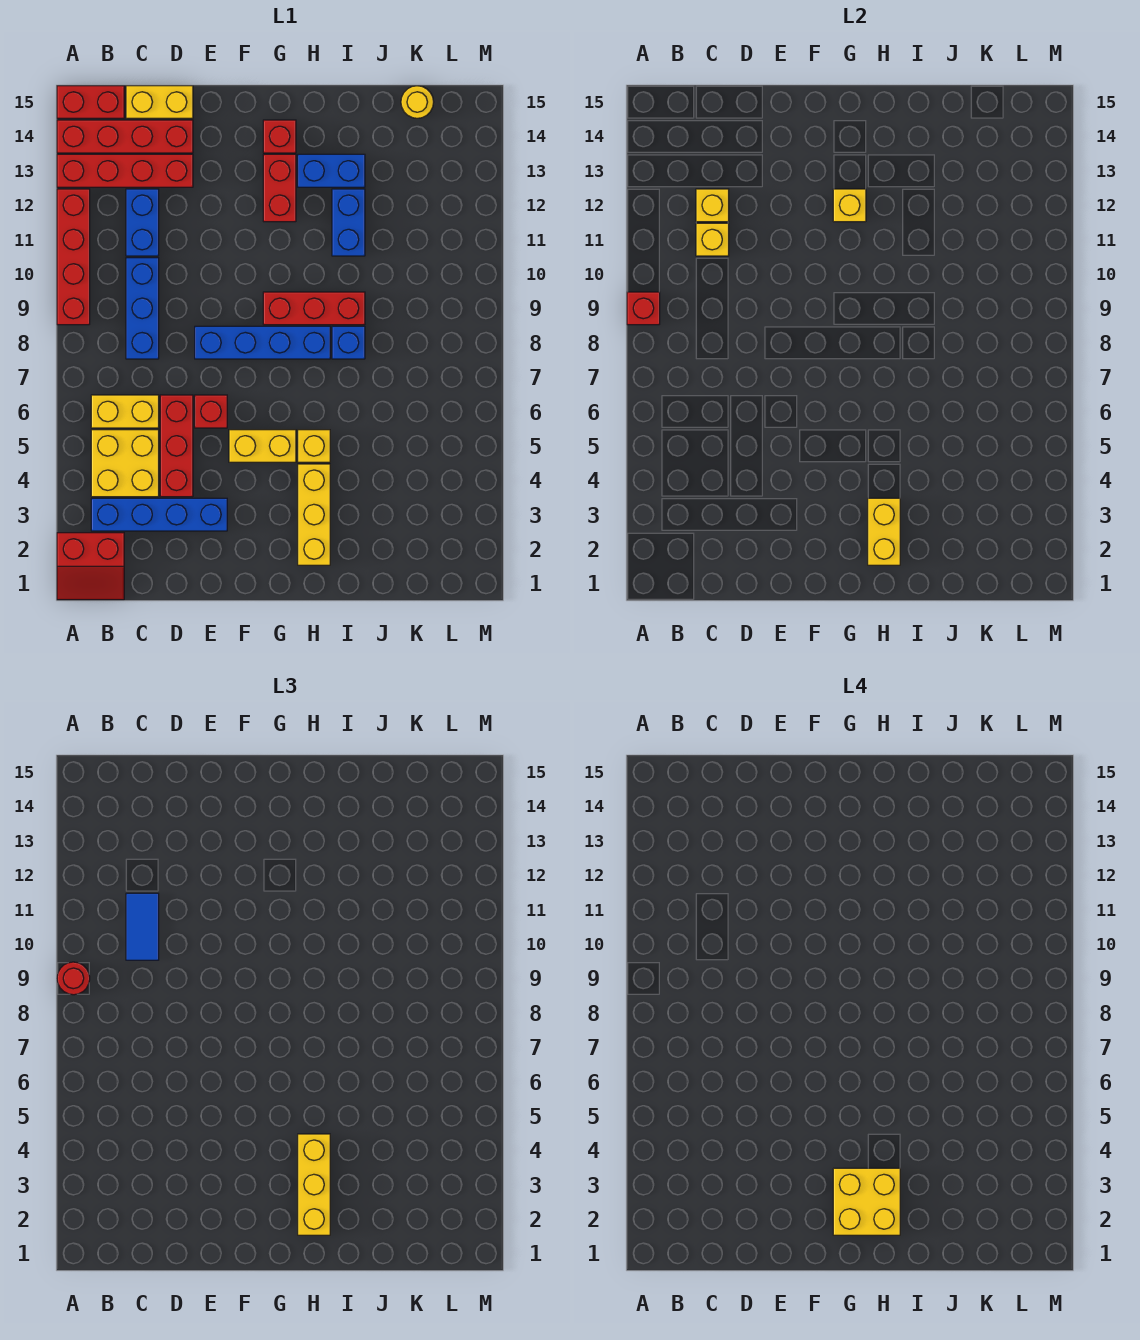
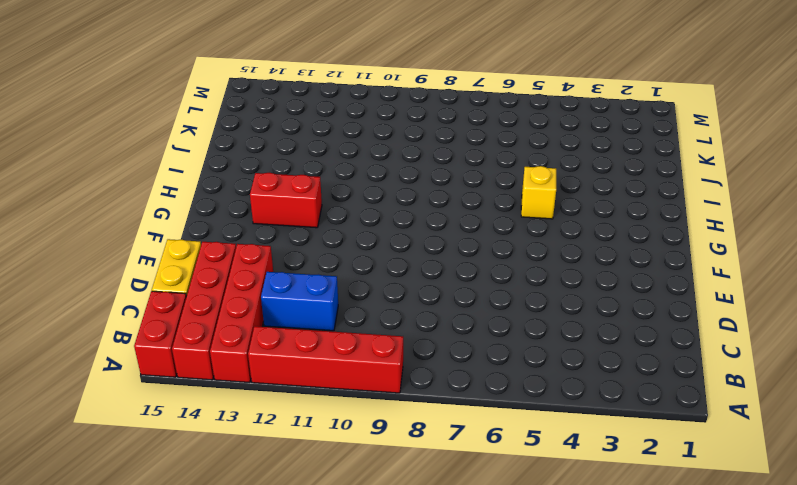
none -> red 2x2 slope [57,533,124,600]
none -> blue 1x4 brick [91,498,227,531]
none -> yellow 2x2 brick [91,430,159,497]
none -> yellow 1x2 brick [91,395,159,428]

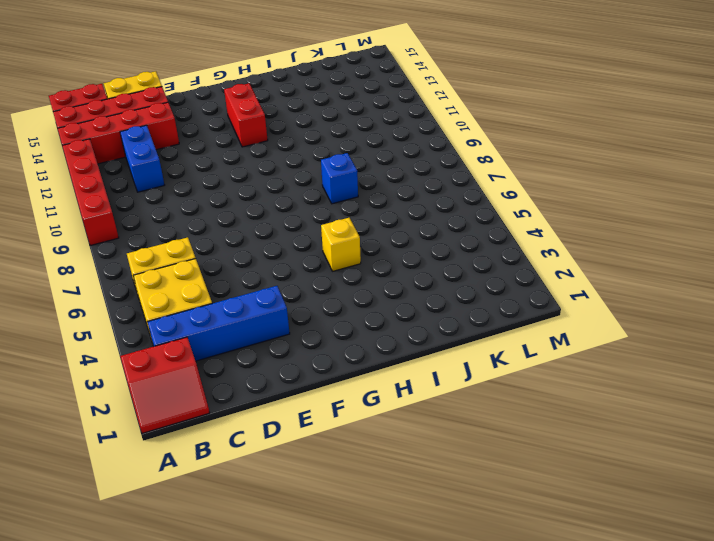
none -> blue 1x3 brick [126,258,159,359]
none -> red 1x3 brick [160,395,193,497]
none -> red 1x1 brick [195,395,227,428]
none -> blue 1x4 brick [195,326,330,359]

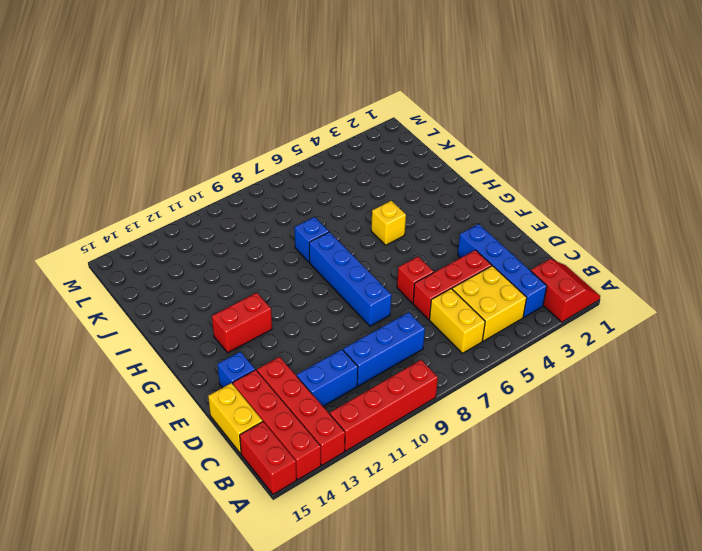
blue 1x1 brick [218,352,255,388] -> none
none -> yellow 1x2 brick [229,430,296,462]
none -> red 1x3 brick [263,292,365,325]
none -> red 1x1 brick [263,120,296,153]
none -> yellow 1x3 brick [298,464,330,565]

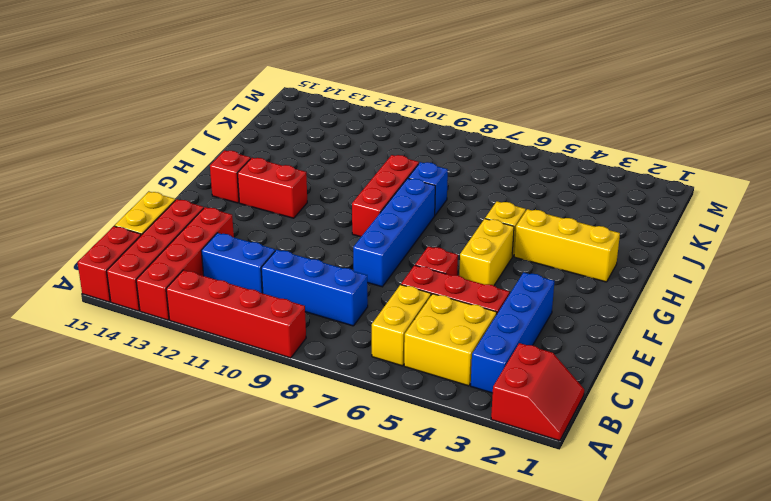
none -> blue 1x2 brick [298,154,365,187]
none -> blue 1x2 brick [332,189,365,256]
none -> yellow 1x1 round brick [401,86,434,118]
none -> red 1x1 brick [627,292,660,325]

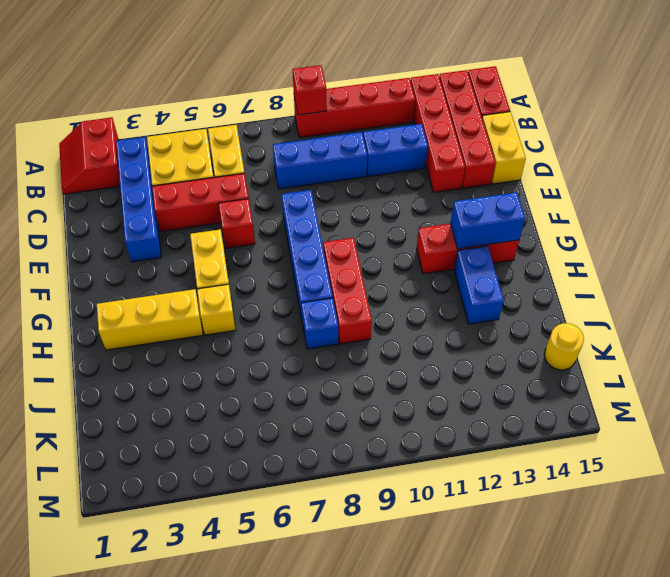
blue 1x2 brick [451,192,525,249] -> blue 1x2 brick moved to [332,189,365,256]
none -> yellow 1x1 brick [696,223,729,256]
none -> yellow 1x1 brick [696,189,729,222]
none -> yellow 1x1 brick [833,189,866,222]
none -> yellow 1x2 brick [868,498,900,565]

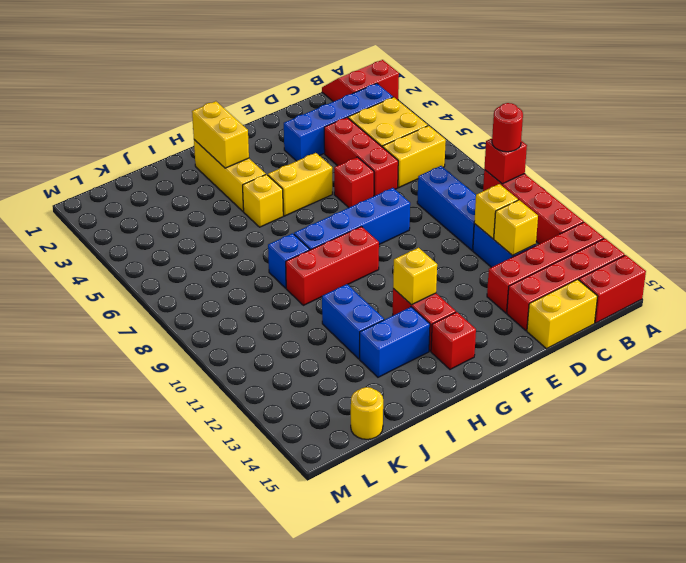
none -> blue 1x2 tile [126,893,159,960]
none -> yellow 1x3 brick [298,1134,330,1235]
none -> yellow 2x2 brick [833,1168,900,1235]

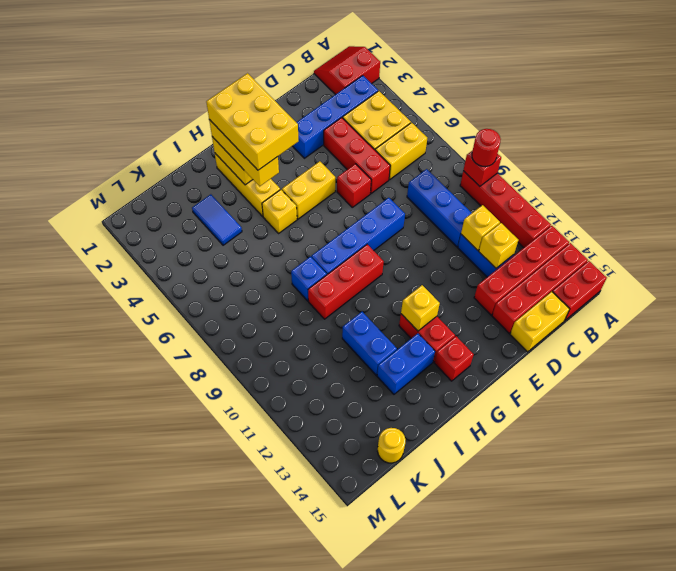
yellow 2x3 brick [206,73,298,170] -> yellow 2x2 brick [833,1168,900,1235]
blue 1x2 tile [192,194,242,245] -> blue 1x2 tile moved to [126,893,159,960]

